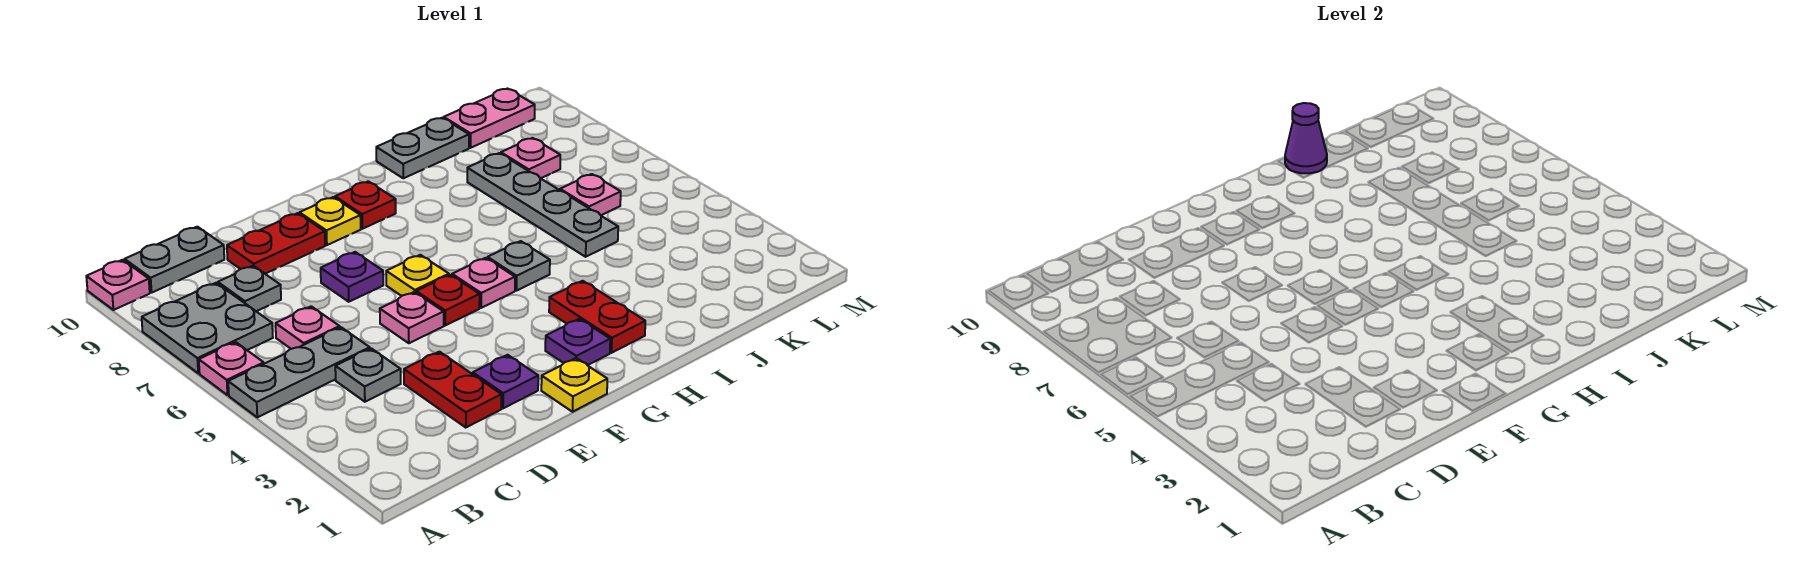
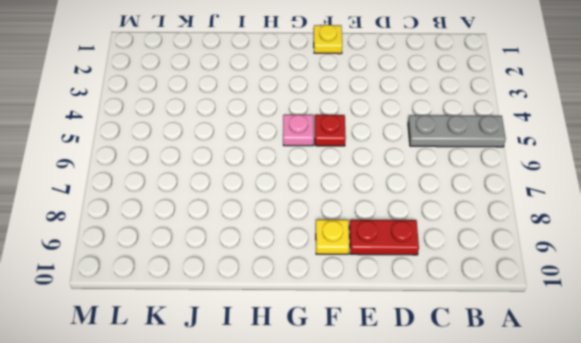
none -> pink 1x1 plate [199,342,264,395]
none -> grey 2x2 plate [142,283,273,373]
none -> pink 1x1 plate [86,260,150,310]

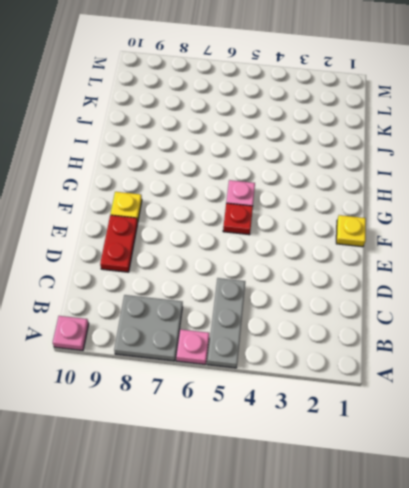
none -> grey 1x2 plate [125,227,224,293]
none -> grey 1x1 plate [335,348,401,402]
none -> pink 1x1 plate [276,306,340,349]

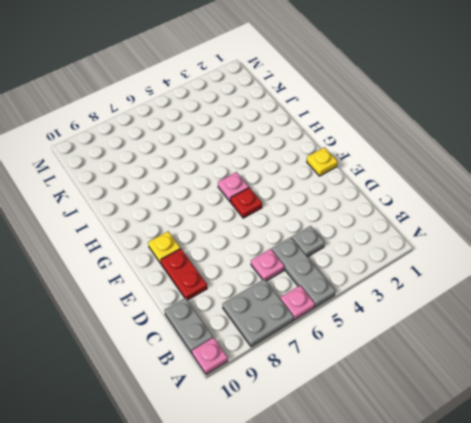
none -> grey 1x1 plate [218,266,281,311]
none -> red 1x2 plate [404,352,501,427]
none -> purple 1x1 plate [473,355,538,408]

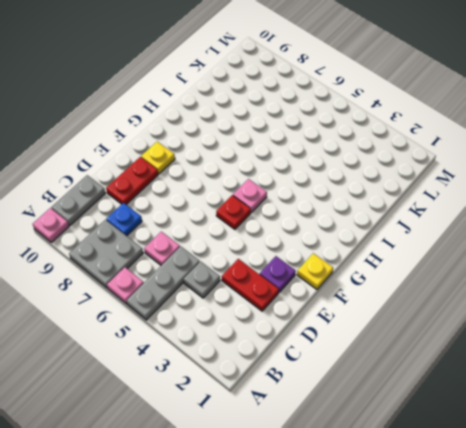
blue 1x1 plate [106,203,142,236] -> grey 1x1 plate [218,266,281,311]
none -> pink 1x1 plate [380,292,444,343]
none -> purple 1x1 plate [321,252,383,302]
none -> yellow 1x1 plate [386,255,449,296]

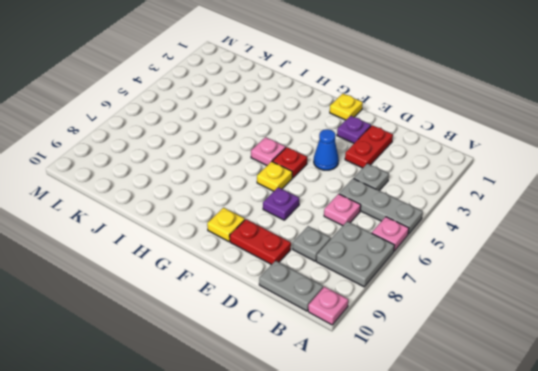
blue 1x1 cone [314,129,339,170] -> none
none -> pink 1x1 plate [380,292,444,343]
none -> purple 1x1 plate [545,319,610,365]
none -> red 1x1 plate [335,181,396,229]

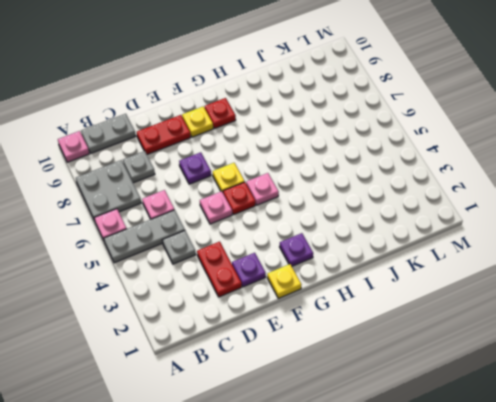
none -> red 1x2 plate [549,281,645,353]
none -> grey 1x1 plate [488,241,550,291]
none -> grey 1x2 plate [376,118,469,178]

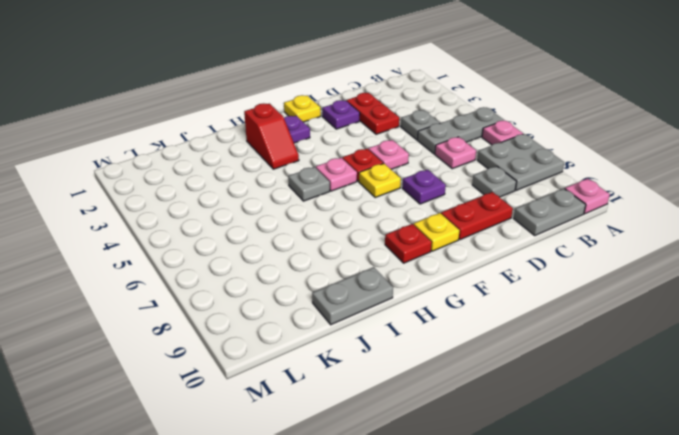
red 1x2 slope [244,103,299,169] -> red 1x2 plate [549,281,645,353]
none -> grey 1x4 plate [467,153,618,257]
none -> pink 1x1 plate [560,174,621,215]
none -> pink 1x1 plate [501,138,560,178]

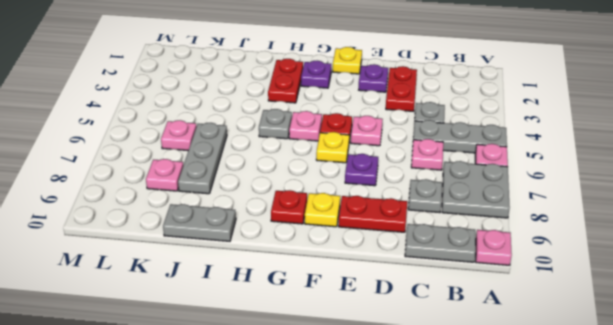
grey 1x3 plate [178,123,227,194] -> grey 1x4 plate [467,153,618,257]
none -> pink 1x2 plate [444,89,535,148]
none -> purple 1x1 cone [1285,103,1327,173]

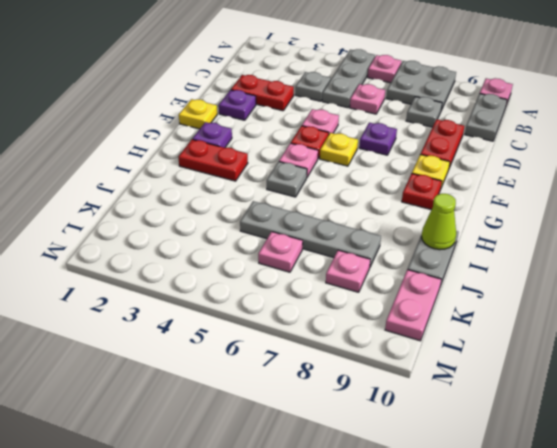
lime 1x1 cone [421,194,456,250] -> purple 1x1 cone [1285,103,1327,173]

